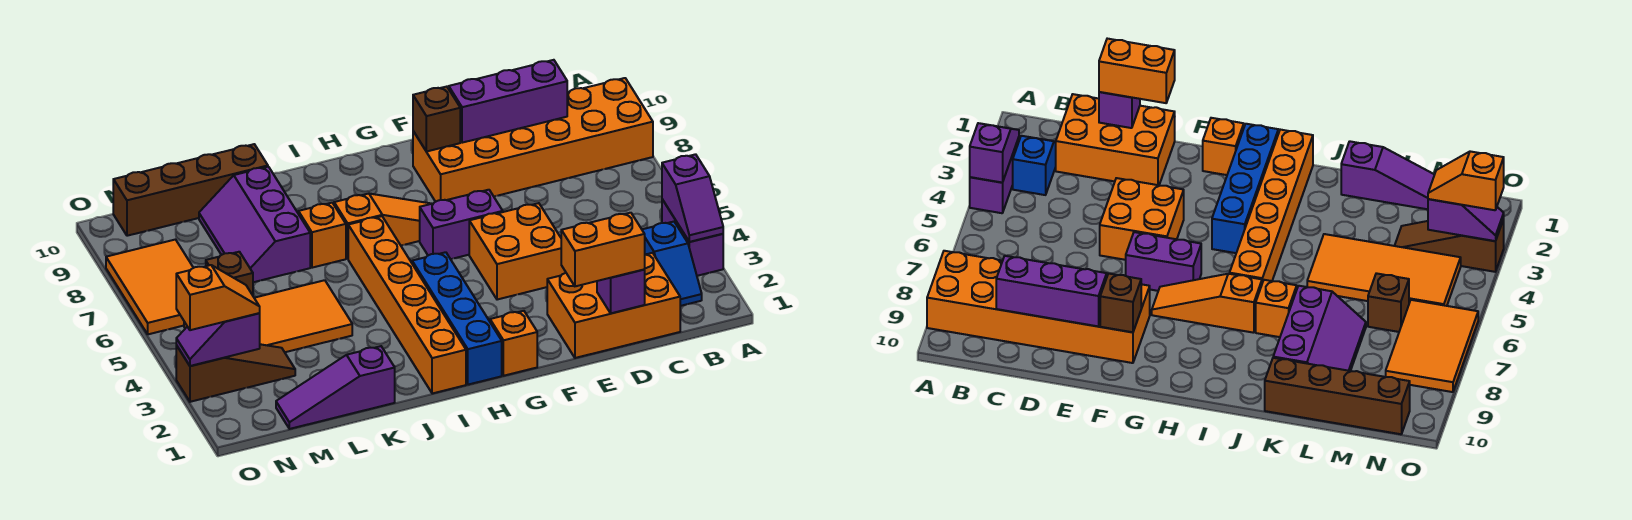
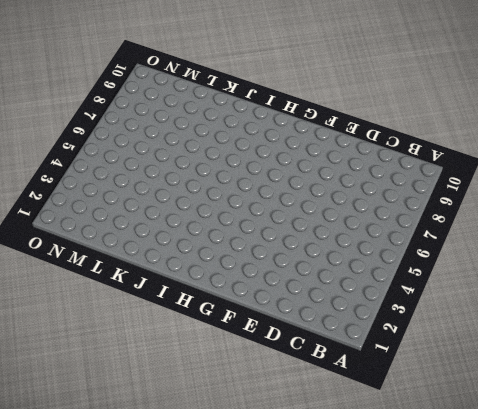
none -> purple 1x2 brick [662,199,723,276]
none -> orange 2x6 brick [413,78,653,202]
none -> blue 1x2 slope [642,222,702,306]

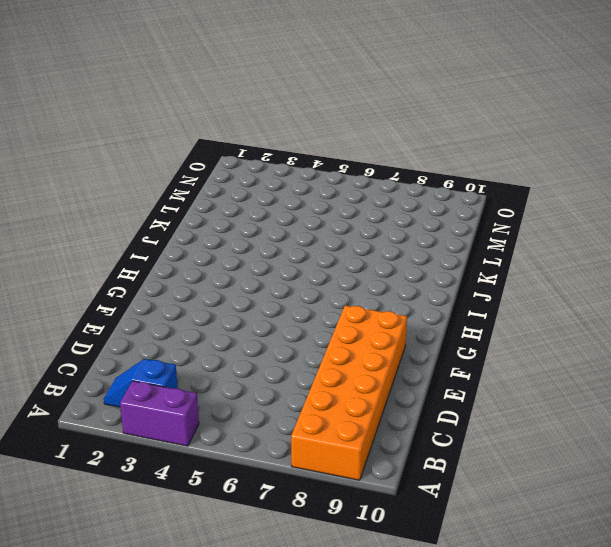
none -> orange 2x3 brick [547,253,680,358]
none -> orange 2x2 brick [469,203,566,300]
none -> purple 1x2 brick [420,190,503,259]

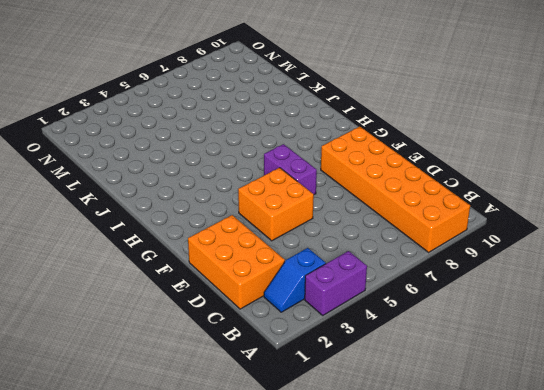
none -> orange 1x1 brick [490,311,537,376]
none -> orange 1x3 slope [334,194,431,259]
none -> blue 1x4 brick [412,252,502,385]

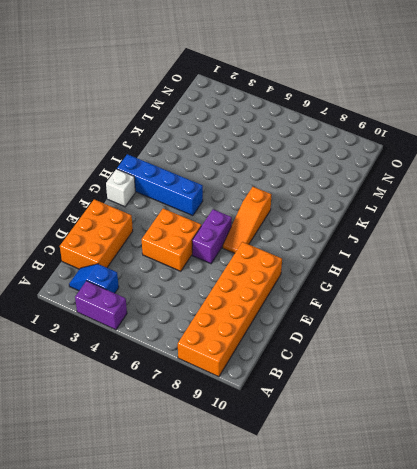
white 1x1 brick [106,169,135,207] -> orange 1x1 brick [490,311,537,376]
none -> orange 1x6 brick [348,216,466,394]
none -> orange 1x1 brick [298,203,346,268]
none -> purple 1x3 slope [276,346,395,429]

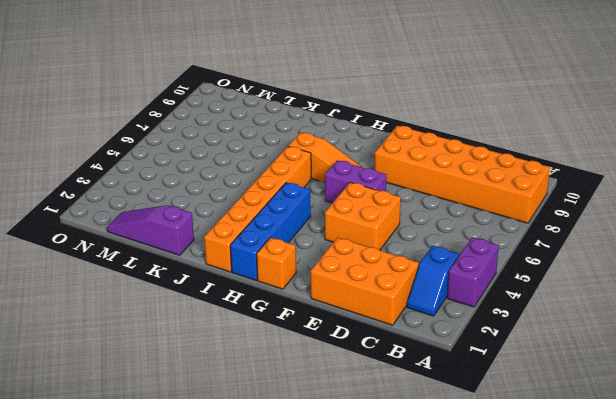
none -> orange 1x1 brick [298,203,346,268]
none -> orange 2x4 tile [184,280,352,352]
none -> purple 2x3 slope [199,167,310,282]

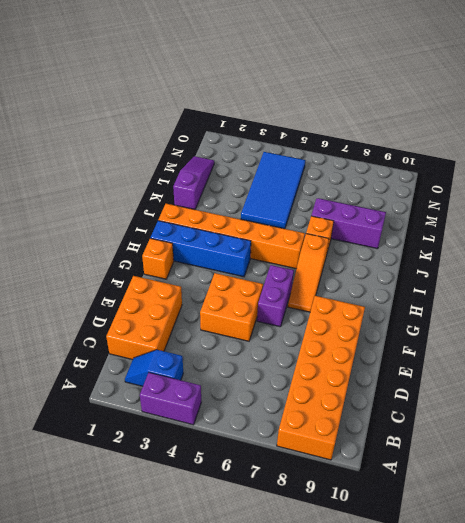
blue 2x4 tile [241,152,305,229] -> orange 2x4 tile [184,280,352,352]
none -> brown 1x4 brick [113,144,268,236]
none -> brown 1x3 slope [176,344,295,402]
none -> brown 1x1 brick [206,252,253,295]

